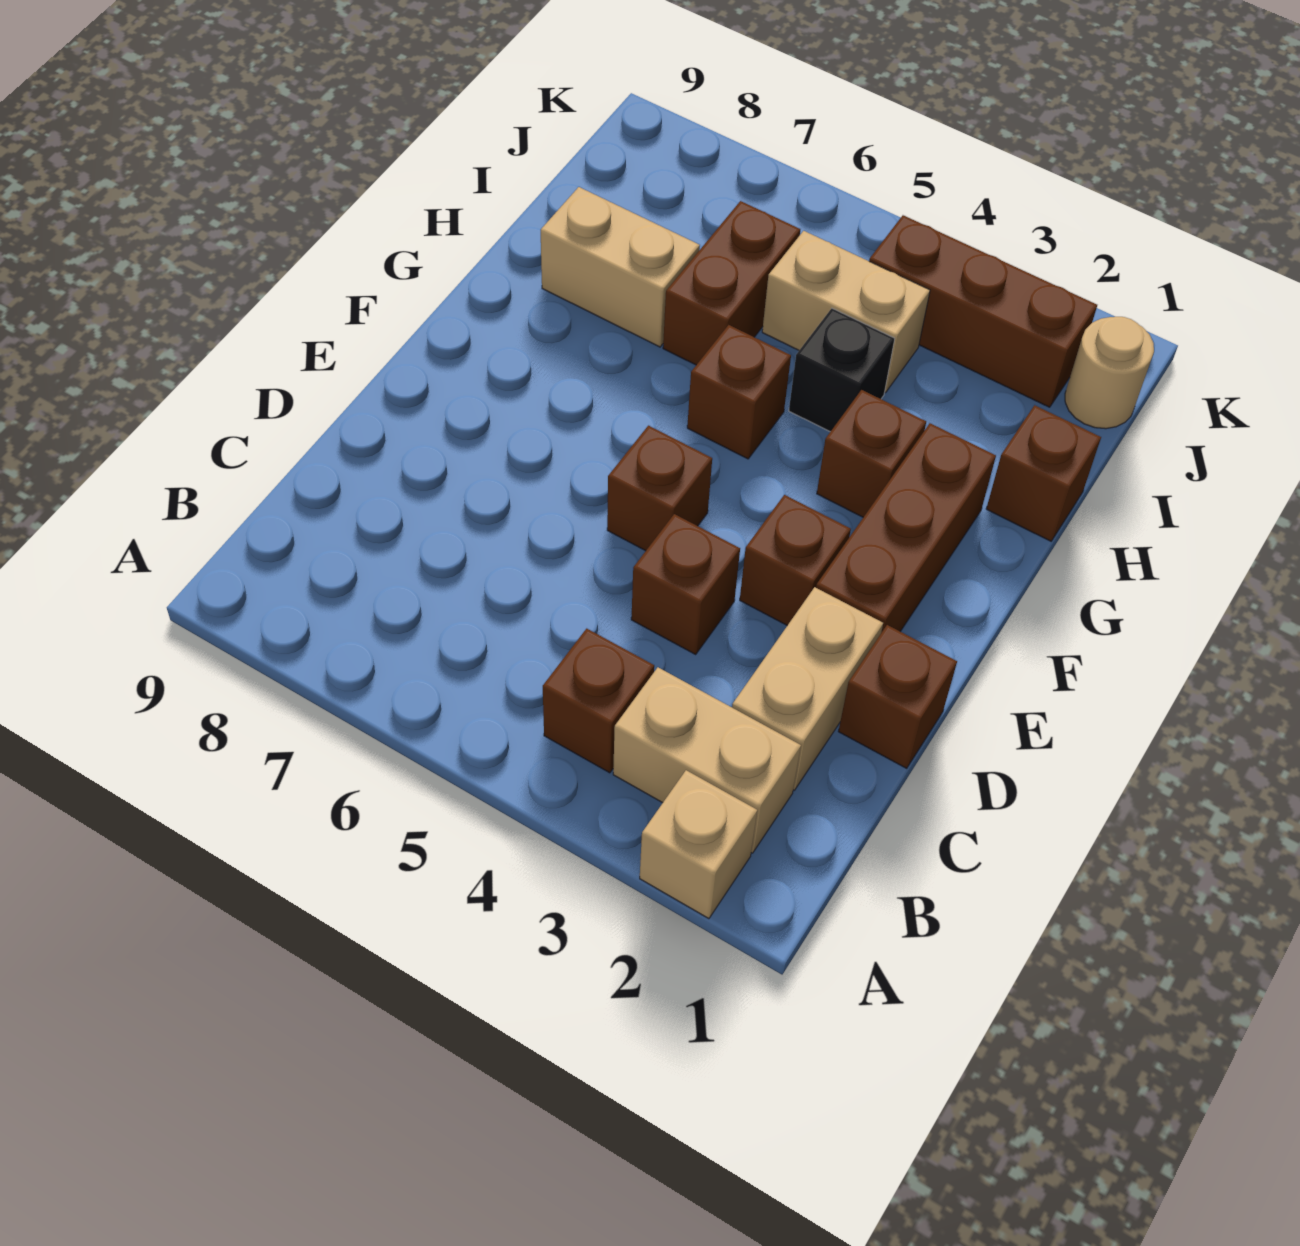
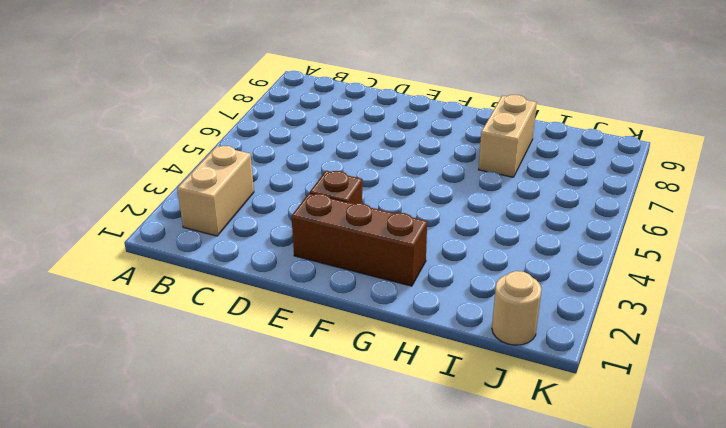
none -> tan 1x1 brick [640,770,757,919]
none -> brown 1x1 brick [543,629,654,773]
none -> tan 1x2 brick [732,587,883,790]

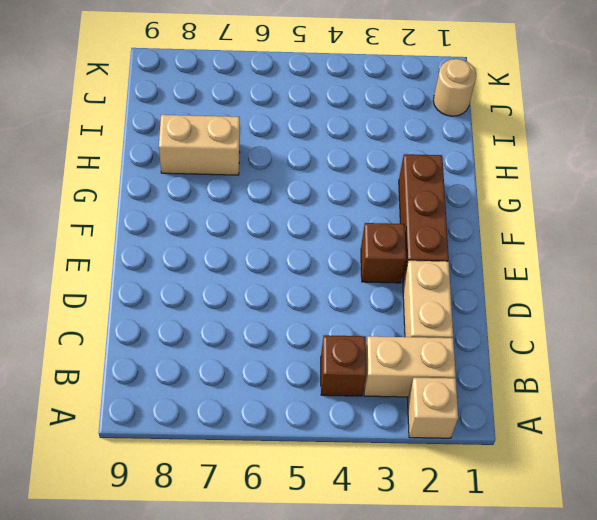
none -> brown 1x1 brick [838,625,957,768]
none -> brown 1x1 brick [631,514,740,654]
none -> brown 1x1 brick [607,426,712,551]

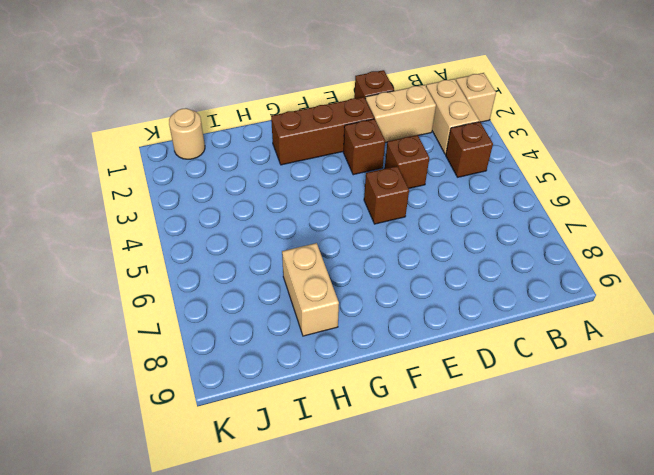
none -> brown 1x1 brick [817,390,926,517]
none -> brown 1x1 brick [687,325,791,459]
none -> brown 1x1 brick [986,405,1101,541]

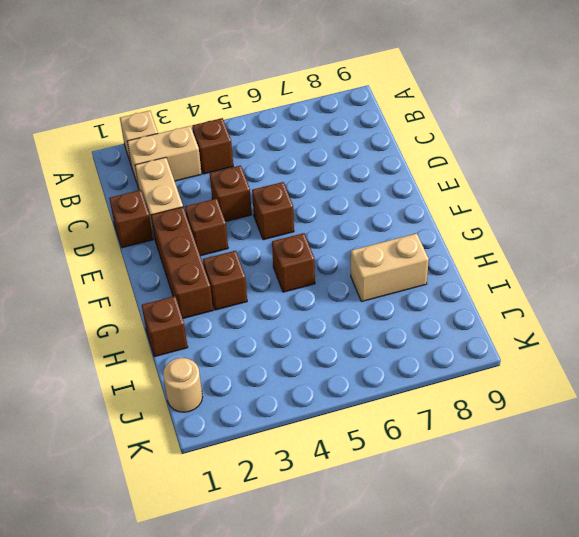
none -> black 1x1 brick [789,308,895,432]
none -> brown 1x2 brick [663,201,800,365]
none -> tan 1x2 brick [762,231,930,393]

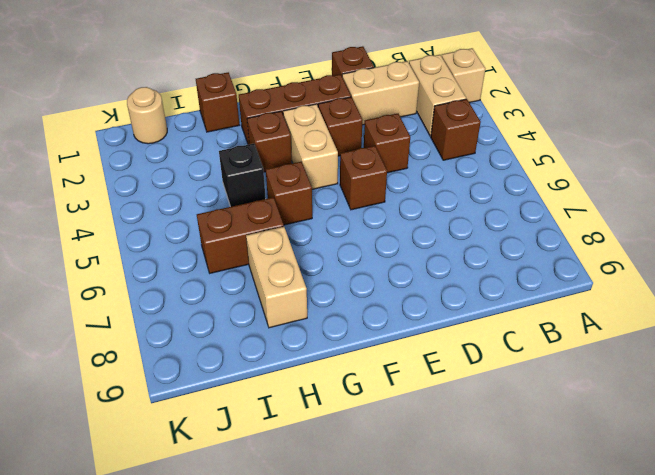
tan 1x2 brick [283,104,338,189] -> tan 1x2 brick moved to [762,231,930,393]
none -> brown 1x3 brick [869,215,1097,407]

